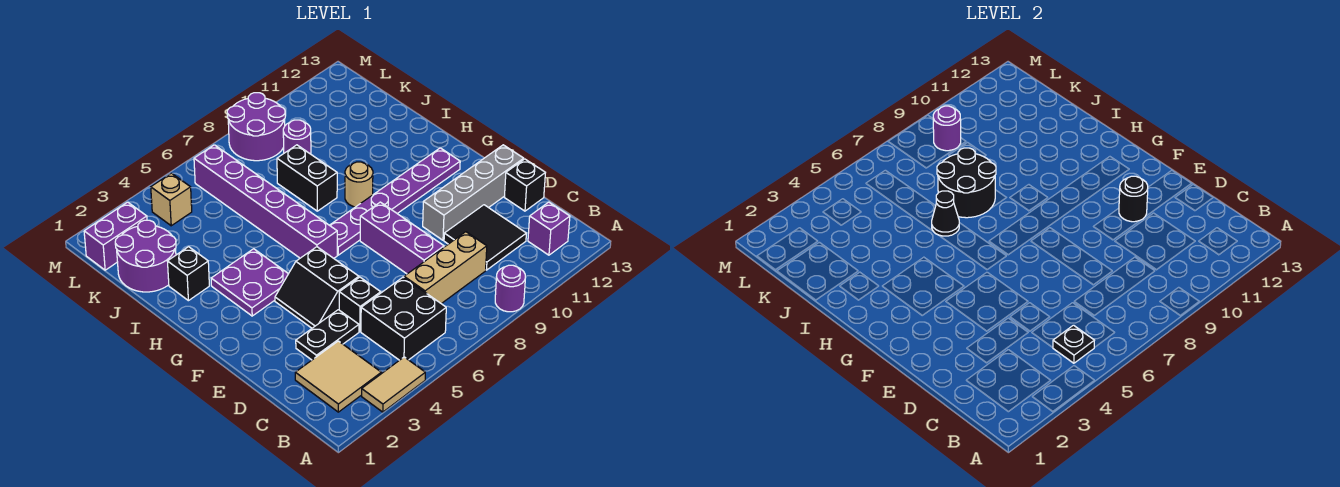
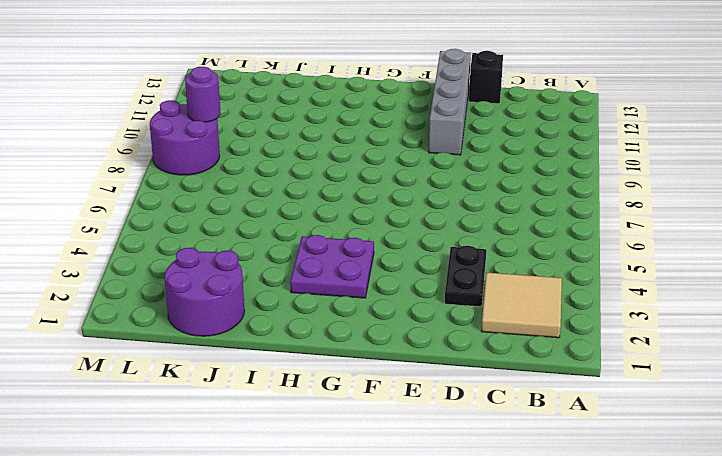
none -> tan 1x2 tile [362,357,425,412]
none -> purple 1x1 round brick [495,265,525,312]
none -> black 2x2 brick [361,277,446,360]

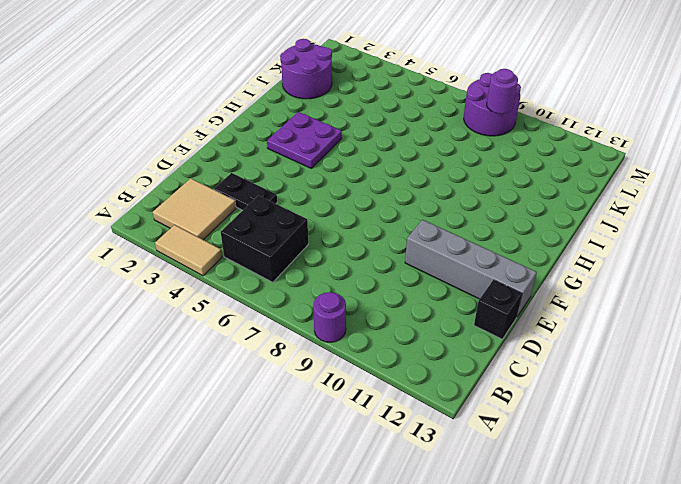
none -> purple 1x1 brick [528,202,570,255]
none -> tan 1x3 brick [404,232,487,304]
none -> black 2x2 tile [444,205,526,270]

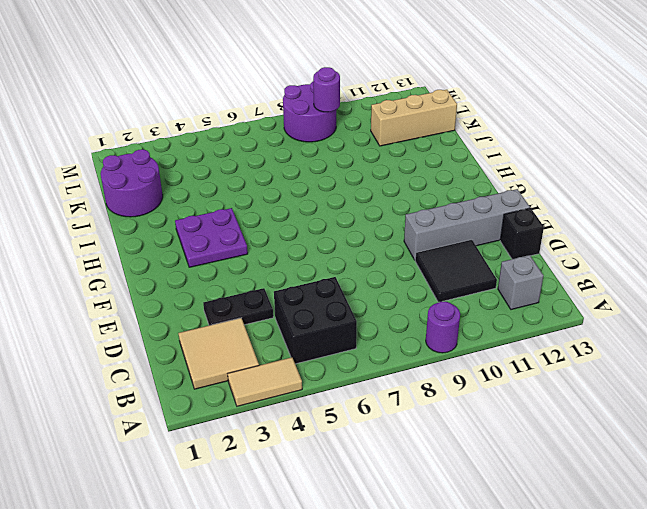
grey 1x1 brick [498,255,544,310] -> purple 1x1 brick [528,202,570,255]
tan 1x3 brick [371,90,457,146] -> tan 1x3 brick moved to [404,232,487,304]
none -> black 1x1 brick [339,277,381,332]
none -> purple 1x3 brick [360,202,444,274]
none -> black 2x2 slope [275,247,359,328]

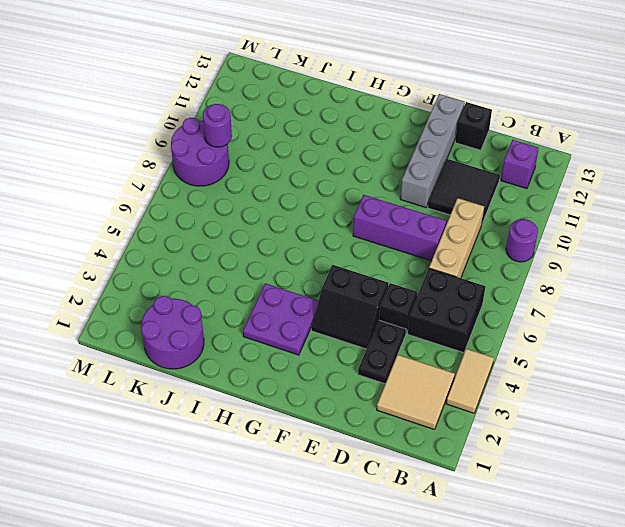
none -> purple 1x6 brick [194,145,337,258]
none -> purple 1x6 plate [330,148,460,255]
none -> tan 1x1 round brick [345,162,373,207]

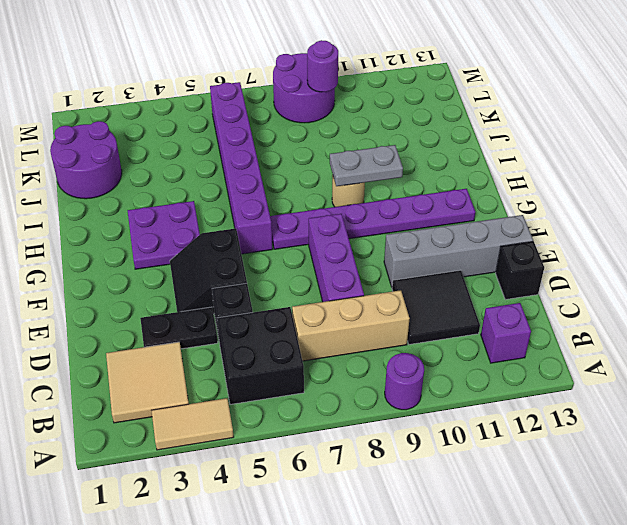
grey 1x2 plate [330,145,403,186] -> none
none -> black 1x1 brick [167,247,209,301]
none -> black 1x2 brick [277,145,337,211]
none -> purple 1x1 round brick [283,120,311,154]

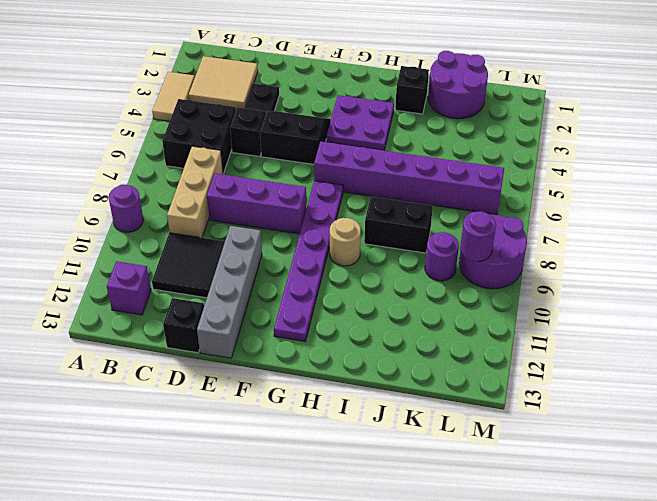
none -> purple 1x2 brick [84,202,147,270]
none -> tan 1x1 brick [151,173,192,226]
none -> black 1x1 plate [1053,325,1094,363]

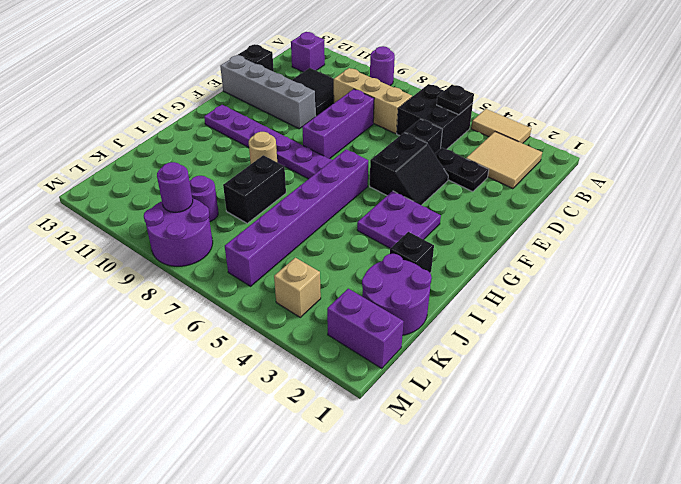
none -> black 1x1 round brick [1119,176,1148,222]
none -> black 1x1 cone [932,191,959,236]
none -> black 2x2 round brick [937,148,996,218]

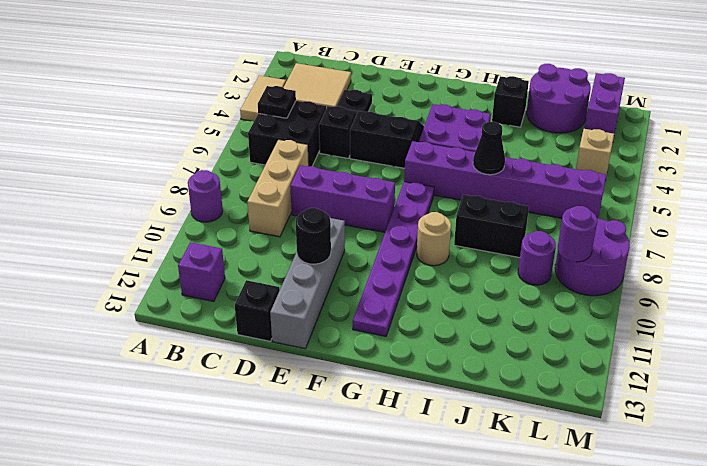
none -> black 2x2 tile [444,205,526,270]
none -> black 2x2 round brick [937,148,996,218]

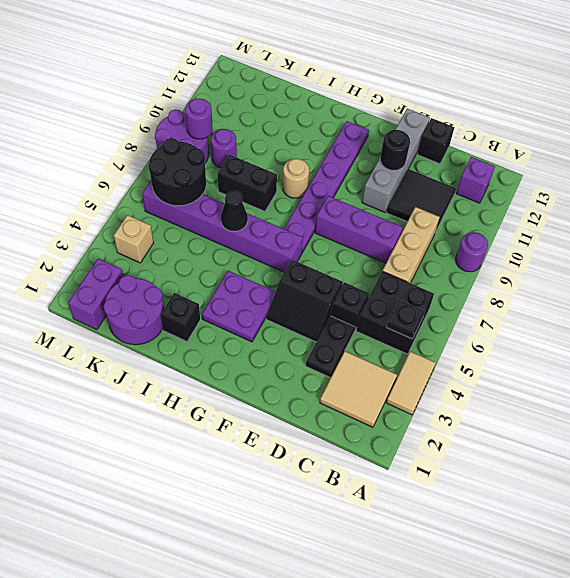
black 2x2 round brick [149,138,206,206] -> black 2x2 round brick moved to [937,148,996,218]

